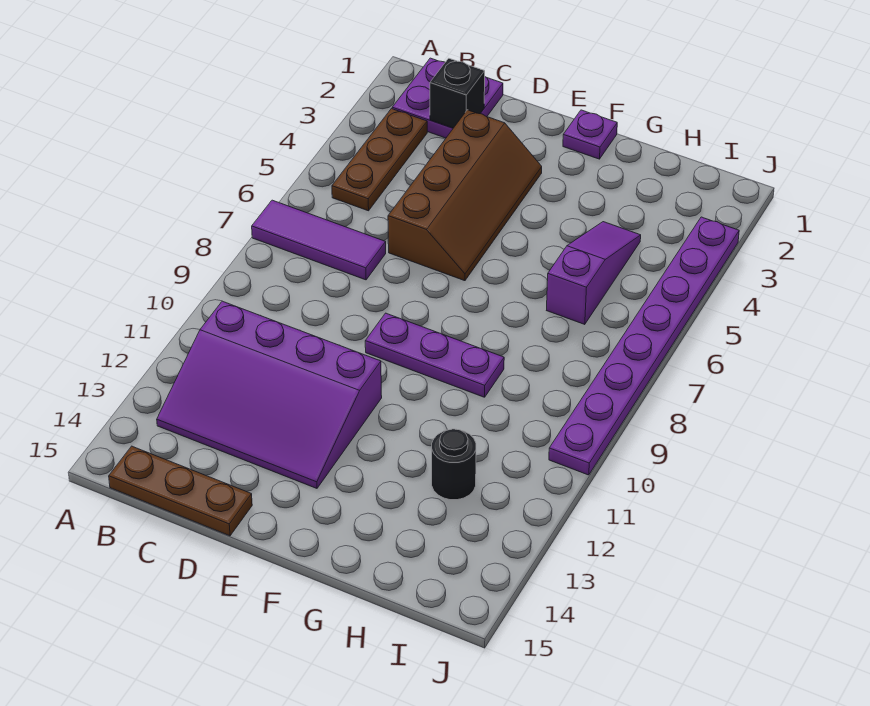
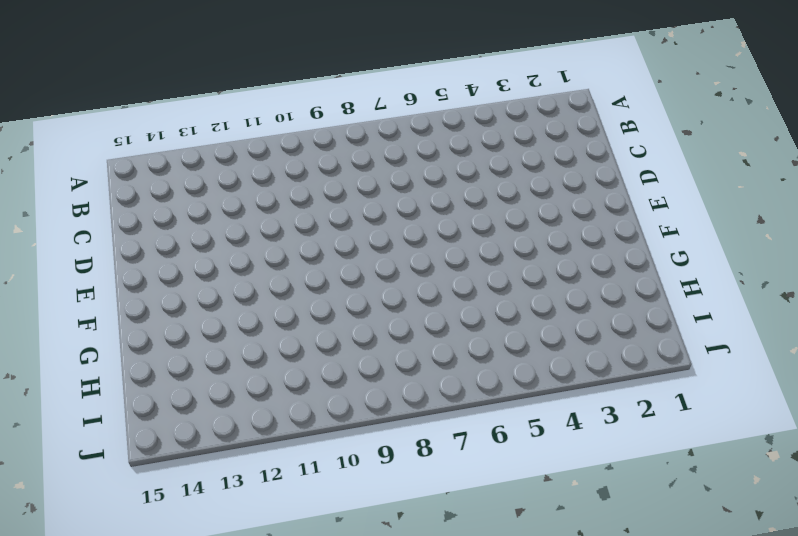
none -> purple 1x3 tile [252,200,386,280]
none -> purple 2x2 plate [392,58,503,138]
none -> brown 1x3 plate [332,109,427,211]

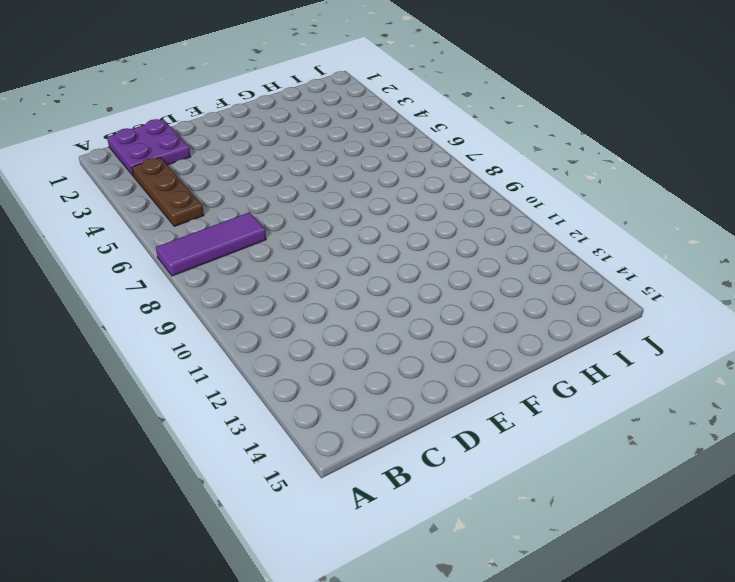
none -> purple 3x4 slope [157,301,382,488]
none -> brown 1x3 plate [109,446,252,536]
none -> brown 2x4 slope [388,110,542,281]

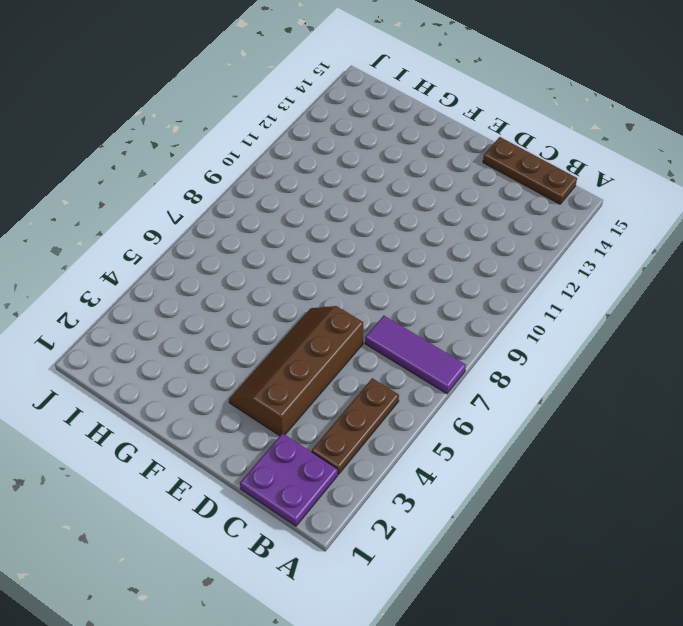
none -> purple 3x4 slope [157,301,382,488]
none -> purple 1x3 plate [365,313,504,397]
none -> purple 1x1 plate [563,110,617,159]

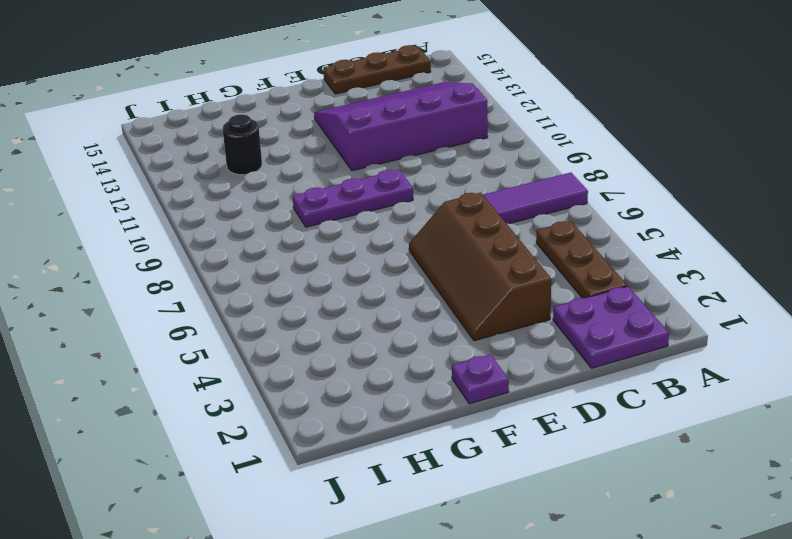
none -> purple 1x3 slope [547,222,641,325]
none -> purple 1x8 plate [549,217,739,475]
none -> black 1x1 brick [430,58,485,128]

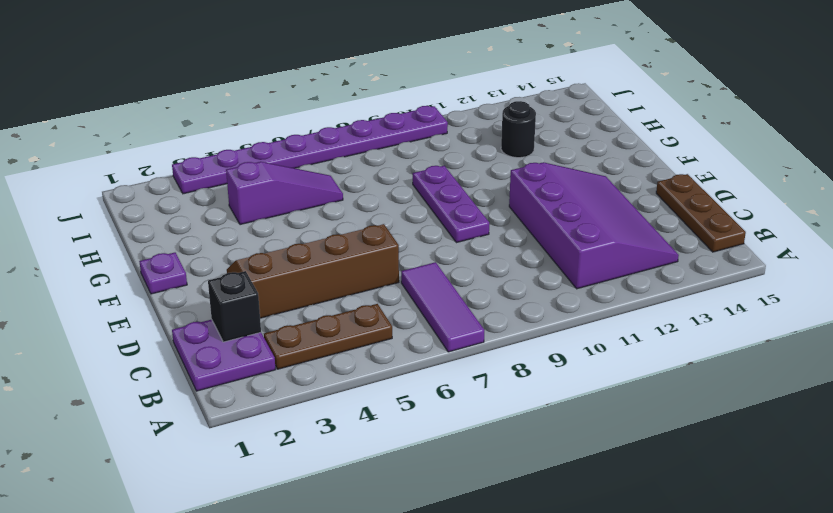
purple 1x3 slope [226,162,343,225] -> purple 1x3 slope turned to [547,222,641,325]

